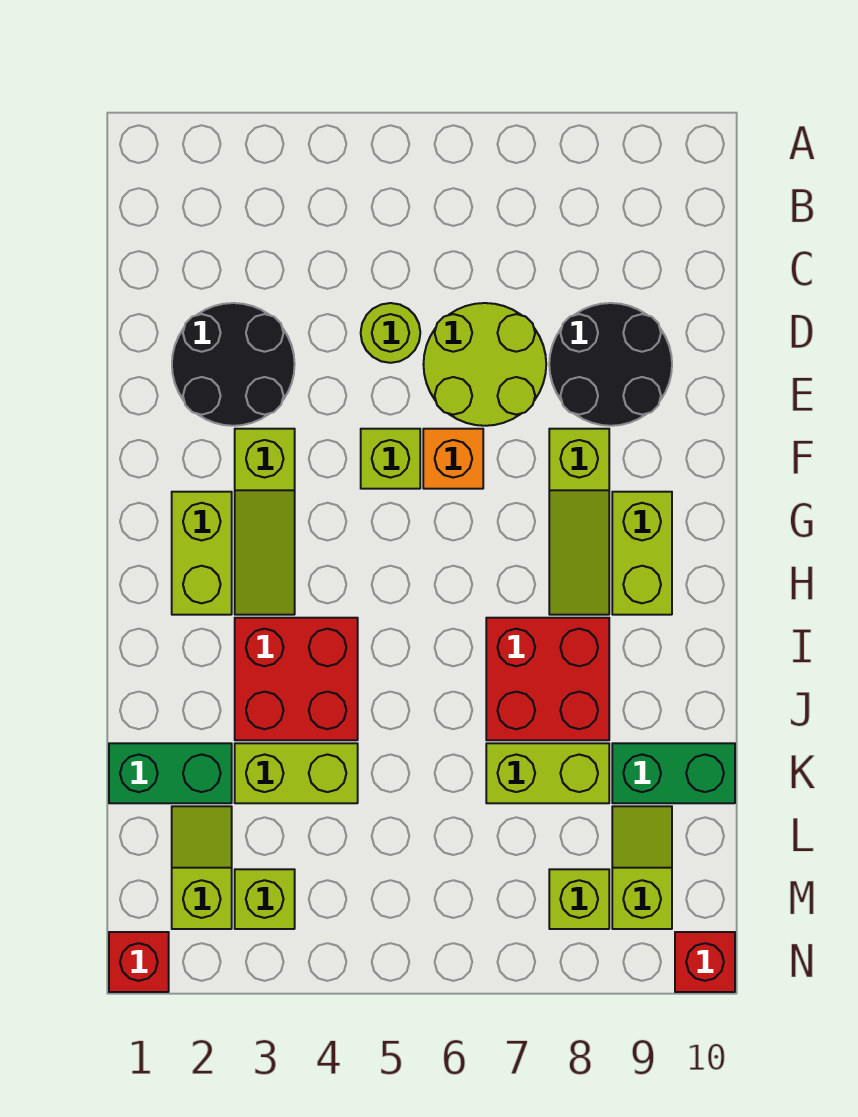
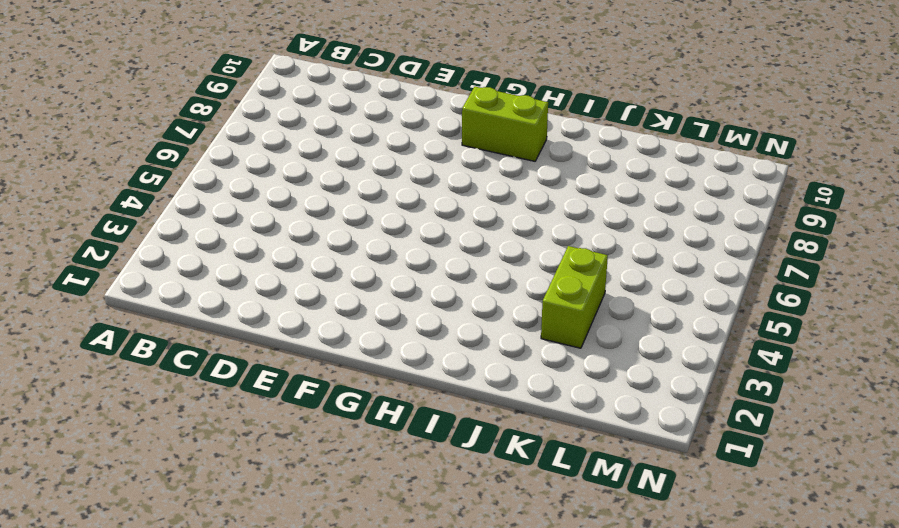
none -> black 2x2 round brick [172,303,295,426]
none -> lime 1x1 round brick [361,303,420,363]
none -> lime 2x2 round brick [423,303,546,426]

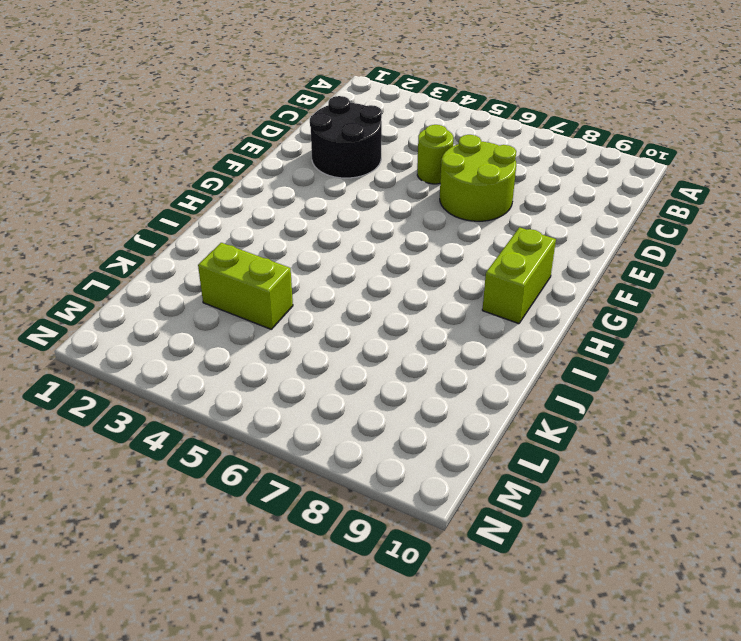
none -> black 2x2 round brick [549,303,672,426]
none -> lime 1x3 slope [235,429,295,615]
none -> lime 1x1 brick [361,429,420,489]

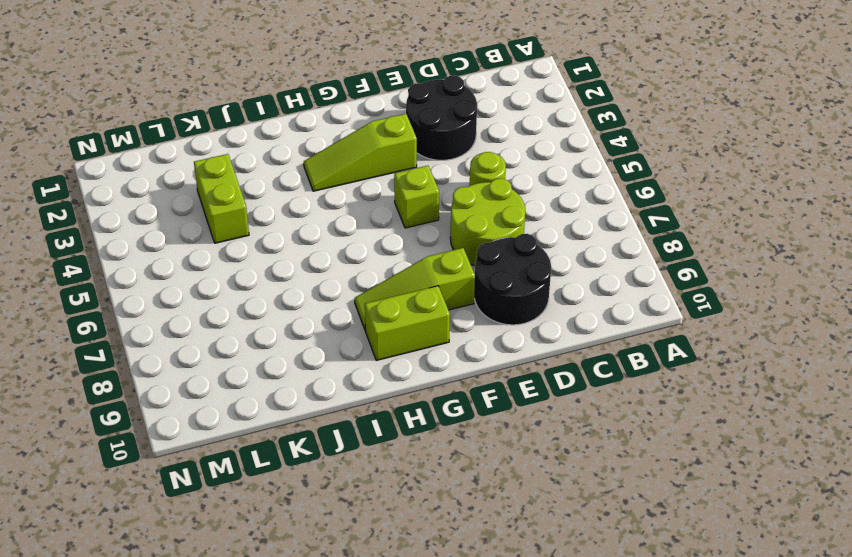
none -> orange 1x1 brick [423,429,483,489]
none -> lime 1x2 brick [172,492,232,615]
none -> red 2x2 brick [235,618,358,740]

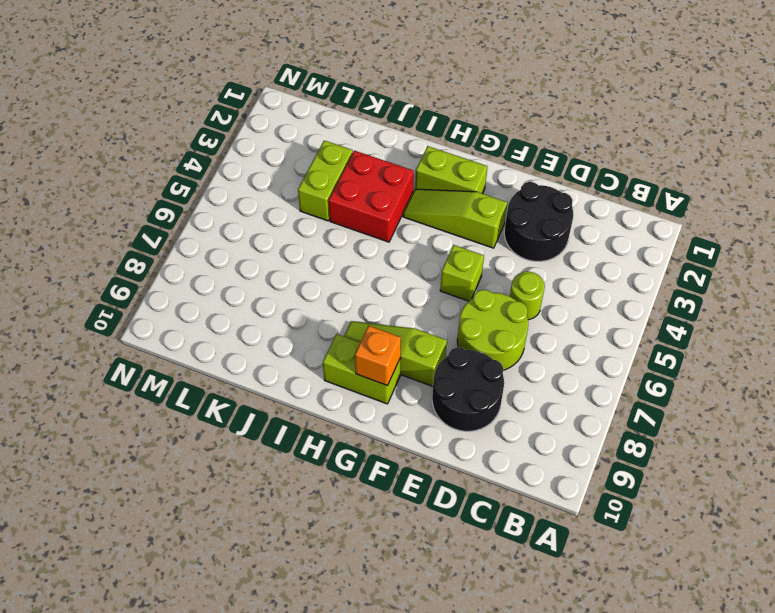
orange 1x1 brick [355,326,401,386] -> orange 1x1 brick moved to [423,429,483,489]
none -> red 2x2 brick [486,618,609,740]
none -> green 1x2 brick [109,743,232,803]
none -> lime 1x2 brick [486,743,609,803]

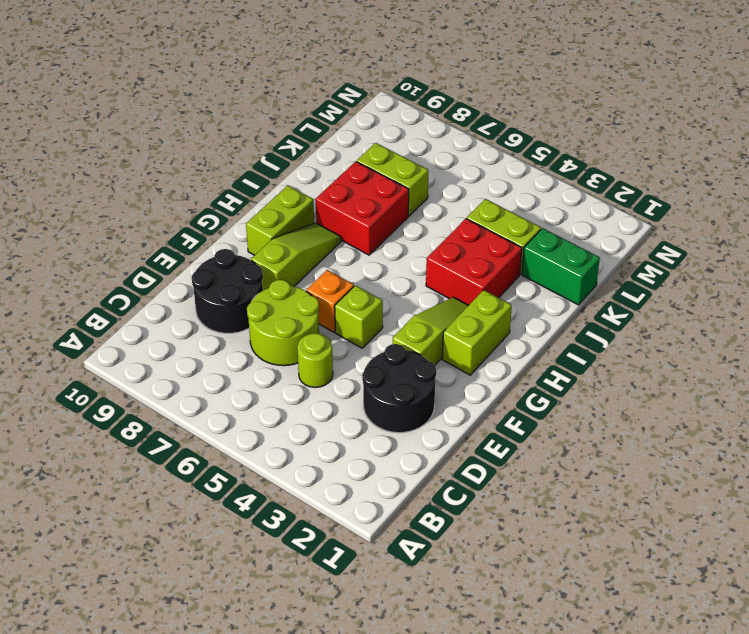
none -> green 1x2 brick [612,743,735,803]
none -> lime 1x2 slope [172,806,232,929]
none -> lime 1x2 slope [612,806,672,929]

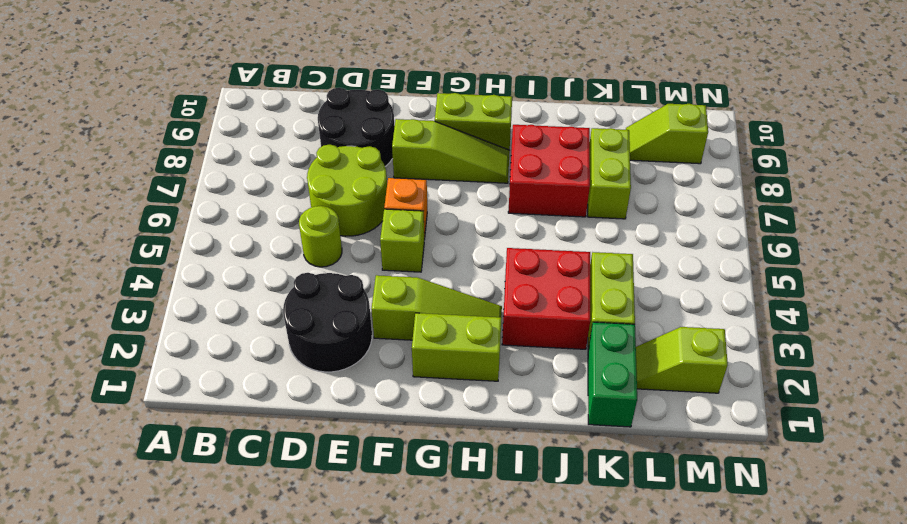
none -> green 1x2 brick [612,743,735,803]
none -> lime 1x1 brick [235,869,295,929]
none -> lime 1x1 brick [549,869,609,929]

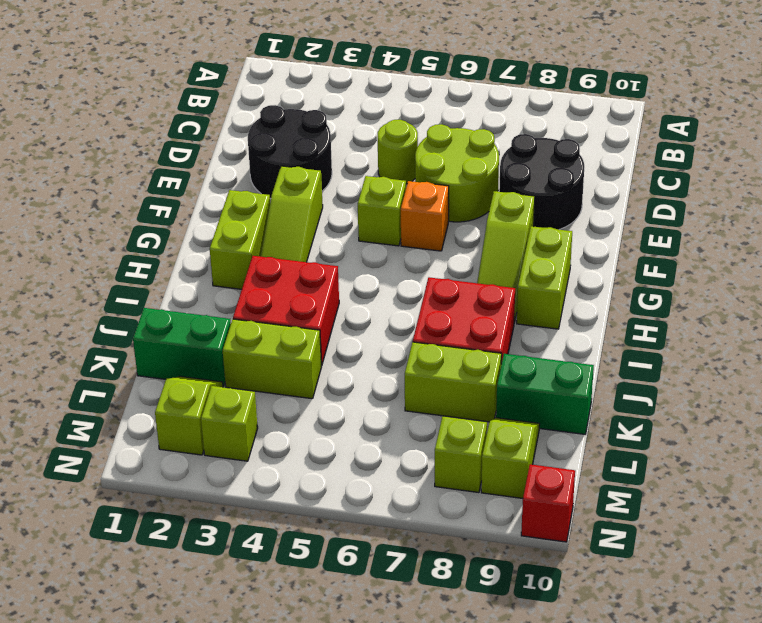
none -> red 1x1 brick [109,932,169,992]

